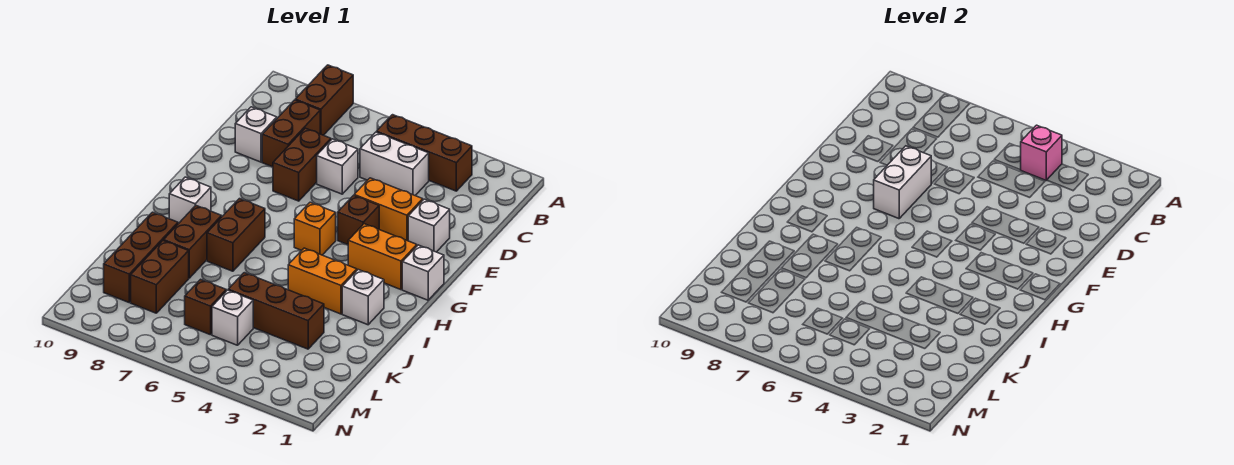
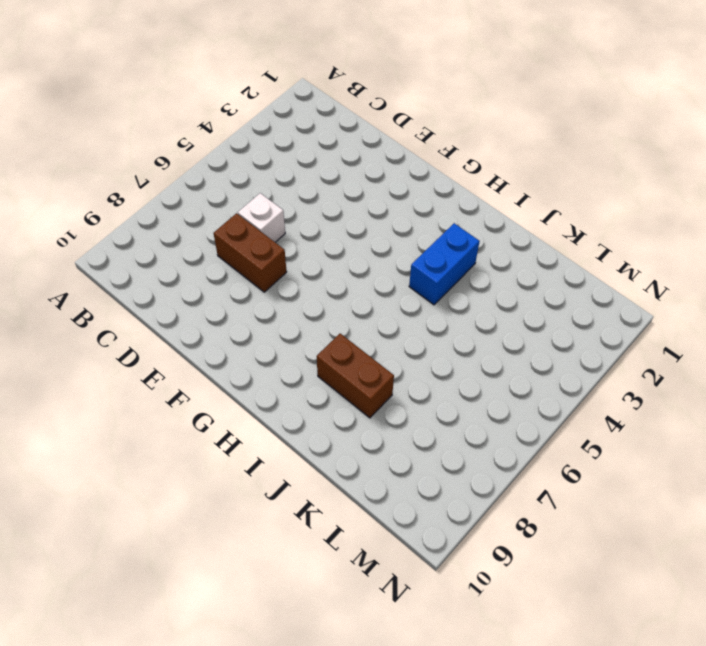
blue 1x2 brick [409,223,480,305] -> orange 1x2 brick [288,248,357,314]
none -> brown 1x2 brick [295,65,353,135]
none -> brown 1x3 brick [377,115,472,191]
none -> white 1x2 brick [360,132,429,195]

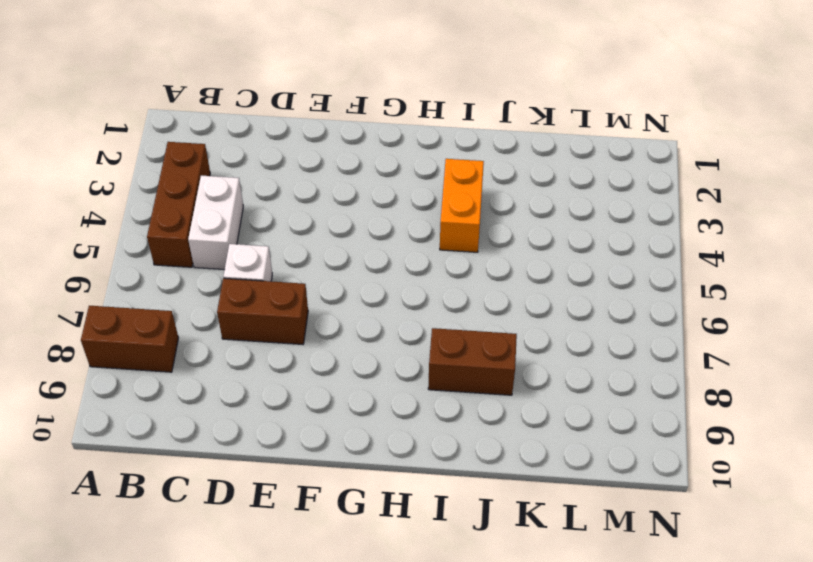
none -> brown 1x2 brick [262,100,320,167]
none -> white 1x1 brick [235,107,277,162]
none -> white 1x1 brick [408,199,450,252]

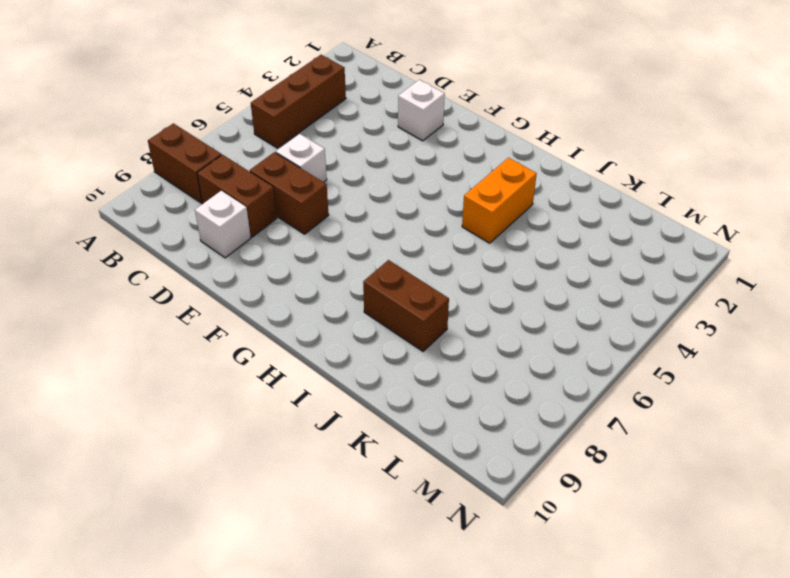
none -> white 1x2 brick [360,132,429,195]
none -> orange 1x2 brick [354,178,423,241]
none -> brown 1x1 brick [338,196,379,245]

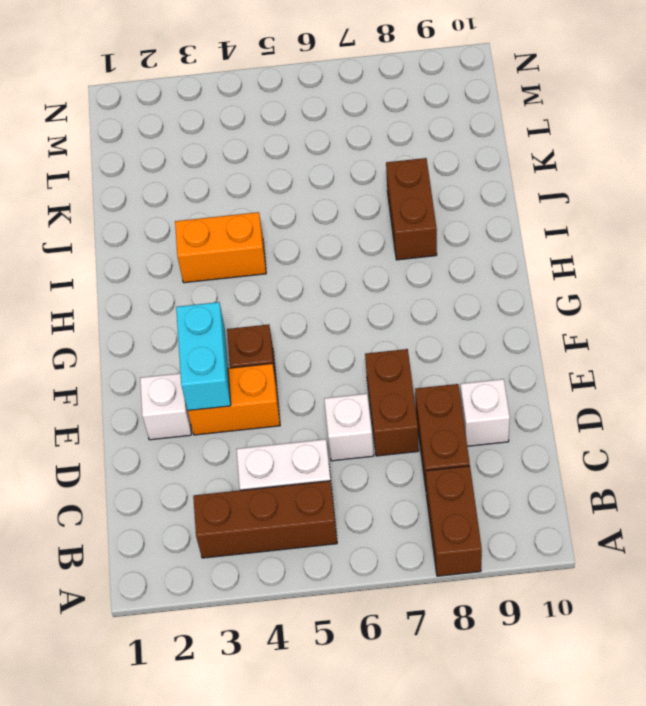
cyan 1x2 brick [176,302,231,411] -> none
none -> white 1x1 brick [402,245,444,300]
none -> orange 1x2 brick [348,224,417,290]
none -> orange 1x1 brick [294,202,336,255]

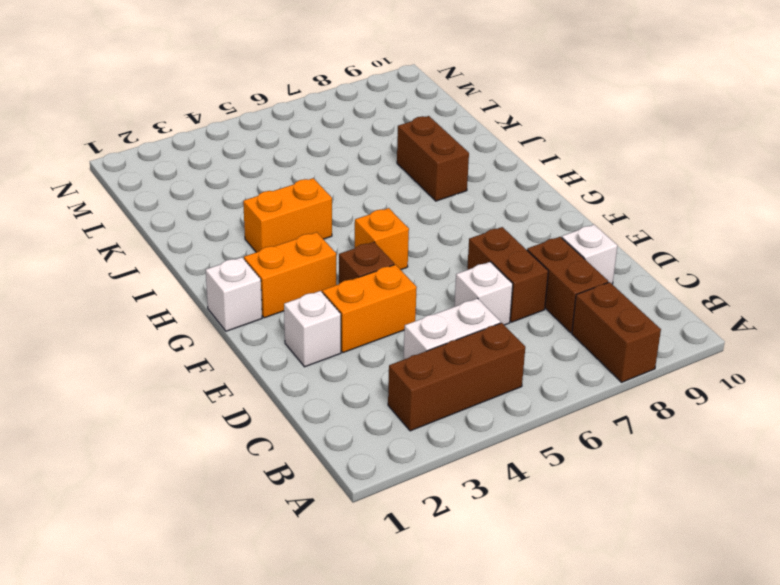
none -> brown 1x2 brick [207,199,265,271]
none -> white 1x1 brick [169,177,211,224]
none -> white 1x1 brick [342,270,384,325]

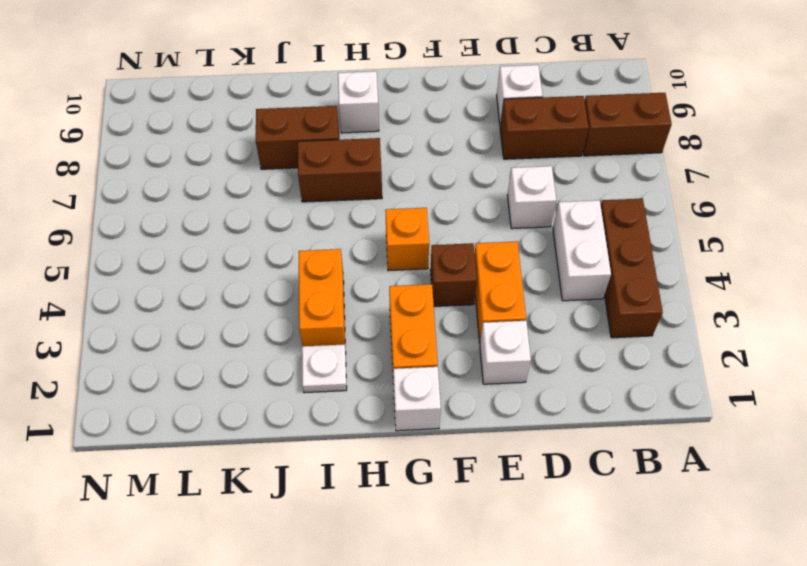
white 1x1 plate [302,344,347,393] -> white 1x1 brick [342,270,384,325]
none -> brown 1x2 brick [273,128,331,201]
none -> brown 1x3 brick [104,212,178,302]
none -> brown 1x3 brick [228,273,324,349]

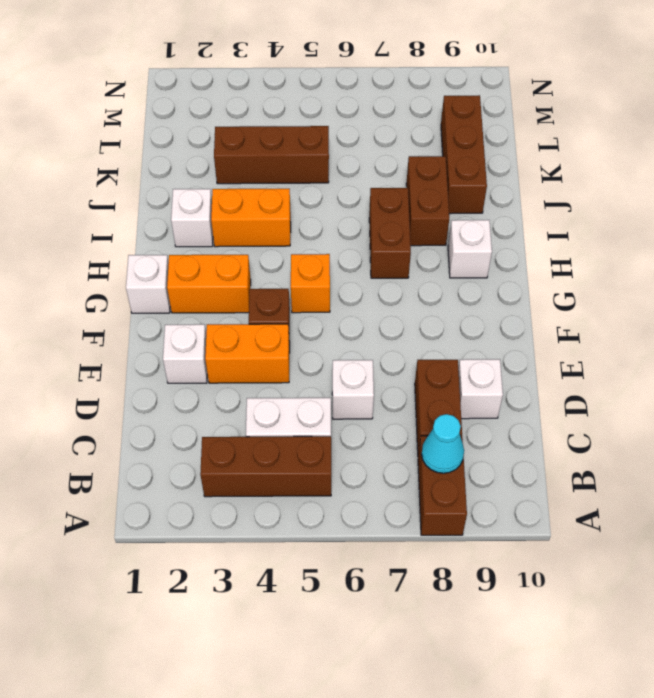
cyan 1x1 cone [422,414,464,473] -> none
none -> brown 1x2 brick [273,128,331,201]
none -> brown 1x2 brick [131,241,189,313]
none -> white 1x1 brick [212,290,253,345]

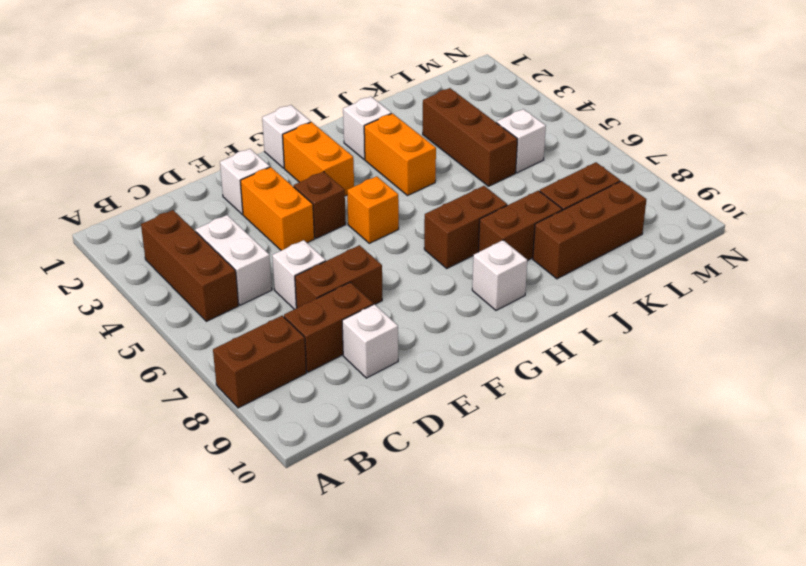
none -> brown 1x1 brick [185,279,226,335]
none -> pink 1x1 brick [1021,125,1062,180]
none -> white 1x2 brick [874,146,931,219]

